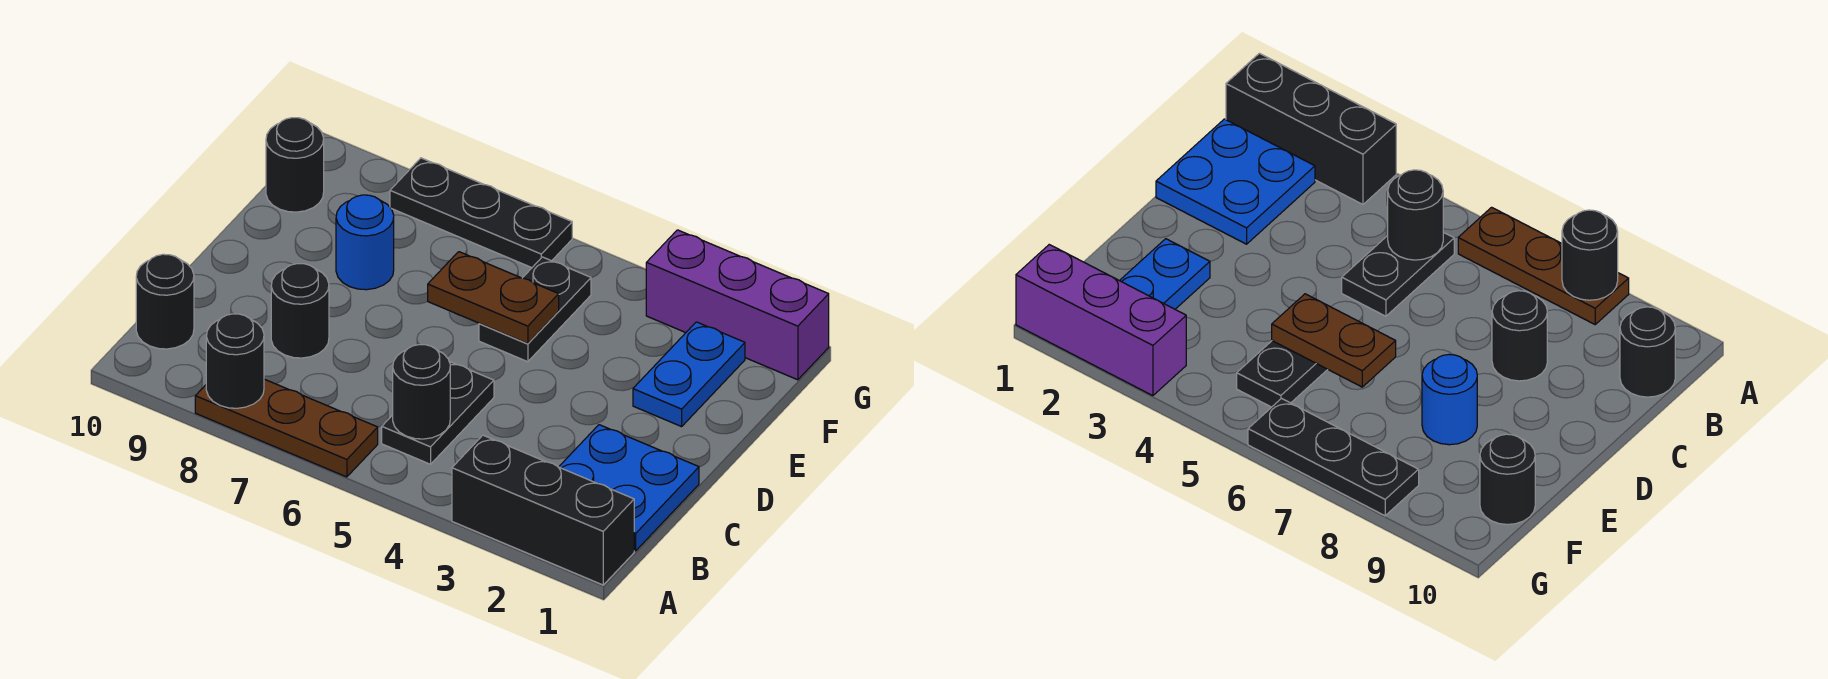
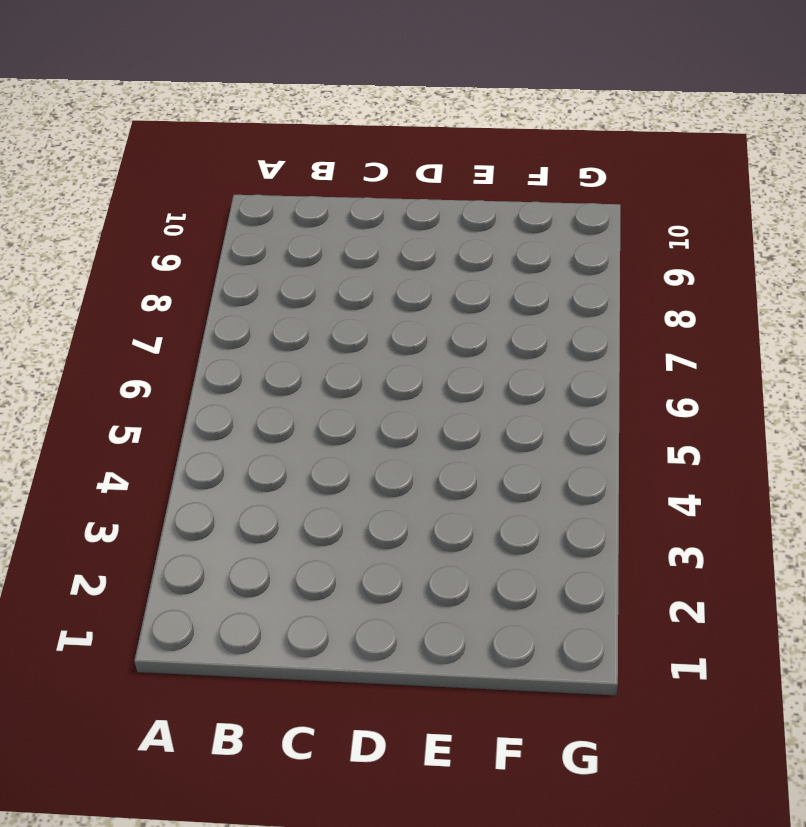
none -> black 1x3 brick [452,435,634,585]
none -> brown 1x3 plate [195,379,378,477]
none -> blue 2x2 plate [559,425,699,551]

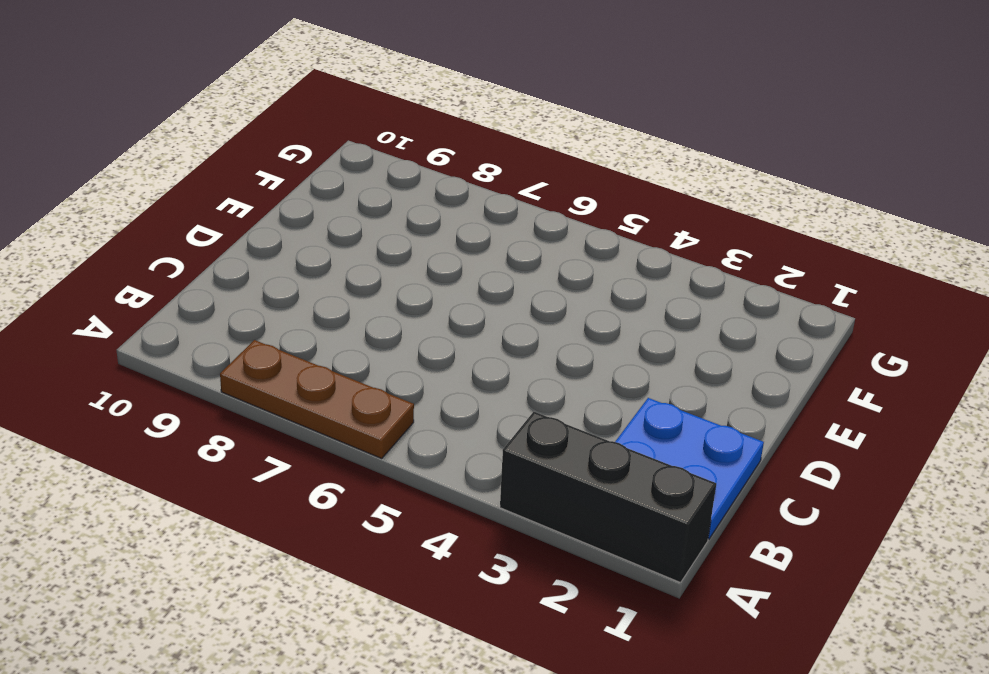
none -> black 1x2 plate [382,362,494,464]
none -> black 1x1 round brick [136,254,194,349]
none -> black 1x1 round brick [271,264,329,358]

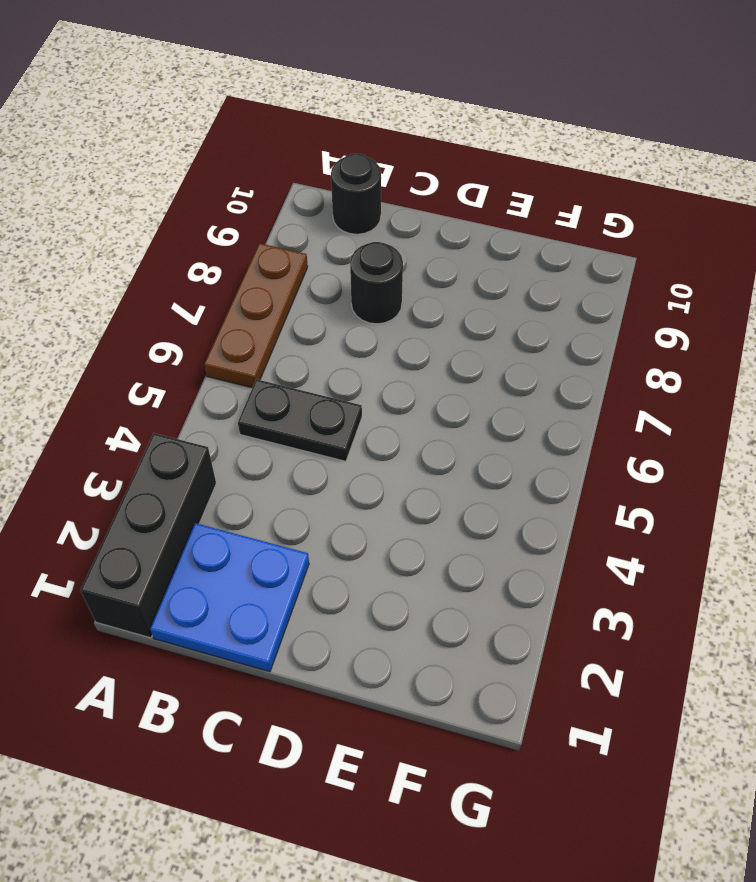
none -> blue 1x2 plate [633,322,745,427]
none -> black 1x2 plate [479,257,591,362]
none -> blue 1x1 round brick [336,195,394,290]

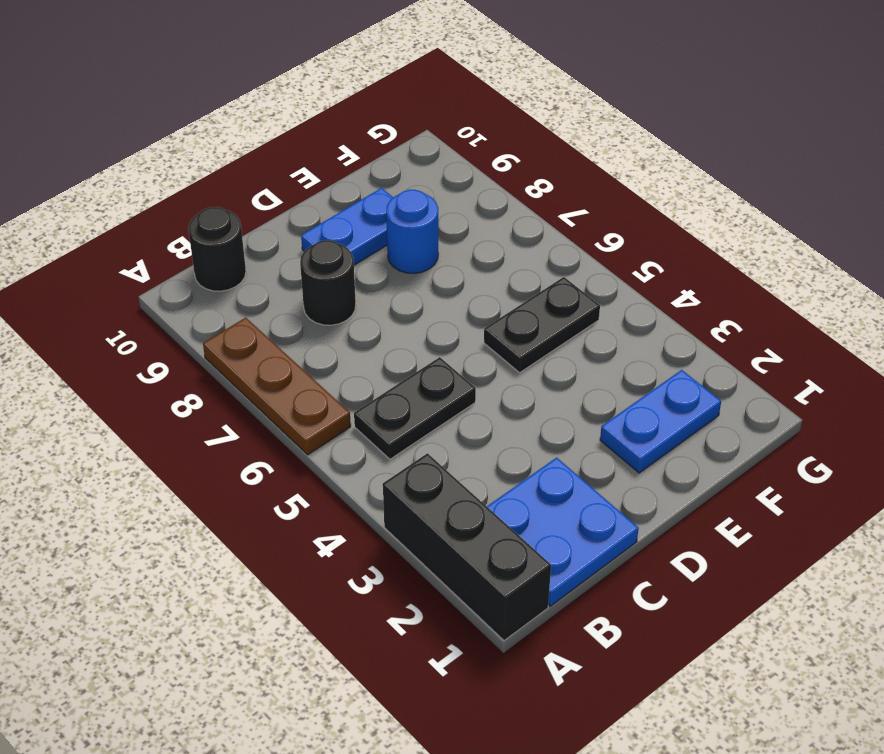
blue 1x2 plate [301,188,393,265] -> none
none -> black 1x1 round brick [266,118,324,212]
none -> purple 1x3 brick [646,230,829,380]
none -> black 1x3 plate [390,158,572,268]

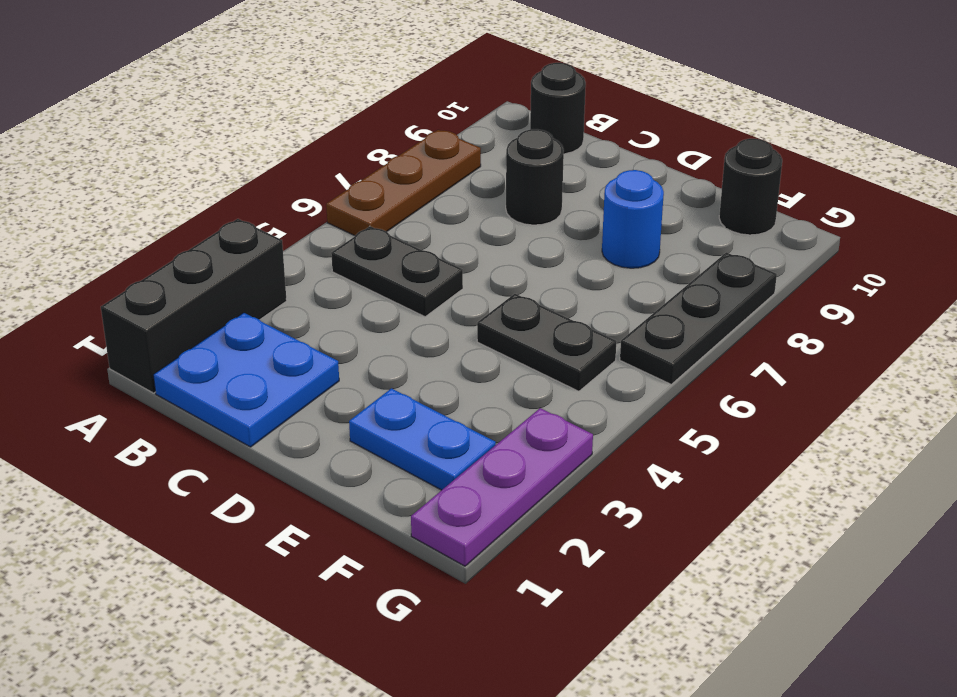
purple 1x3 plate [411,408,593,566] -> purple 1x3 brick [646,230,829,380]
none -> black 1x1 round brick [206,314,264,408]
none -> black 1x1 round brick [393,345,450,439]
none -> brown 1x2 plate [428,252,559,344]

